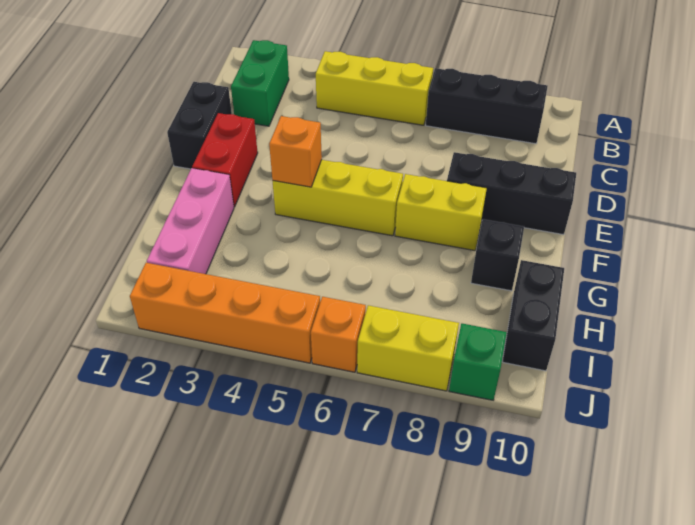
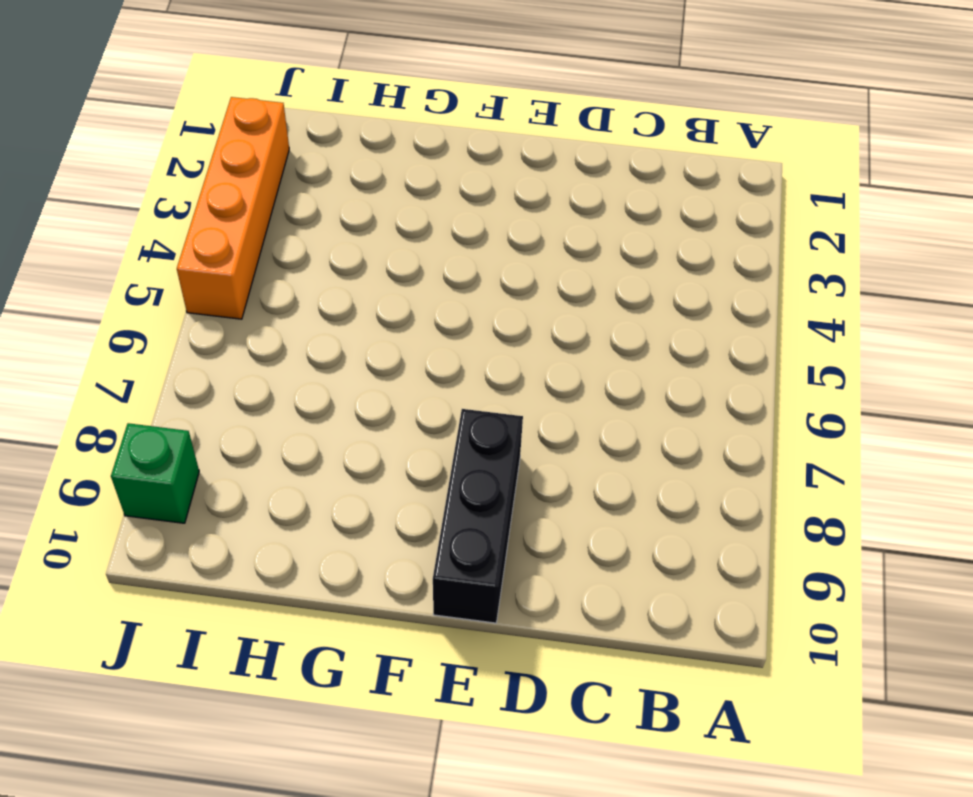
none -> green 1x2 brick [231,40,289,126]
none -> yellow 1x3 brick [316,51,433,125]
none -> black 1x3 brick [426,68,548,144]

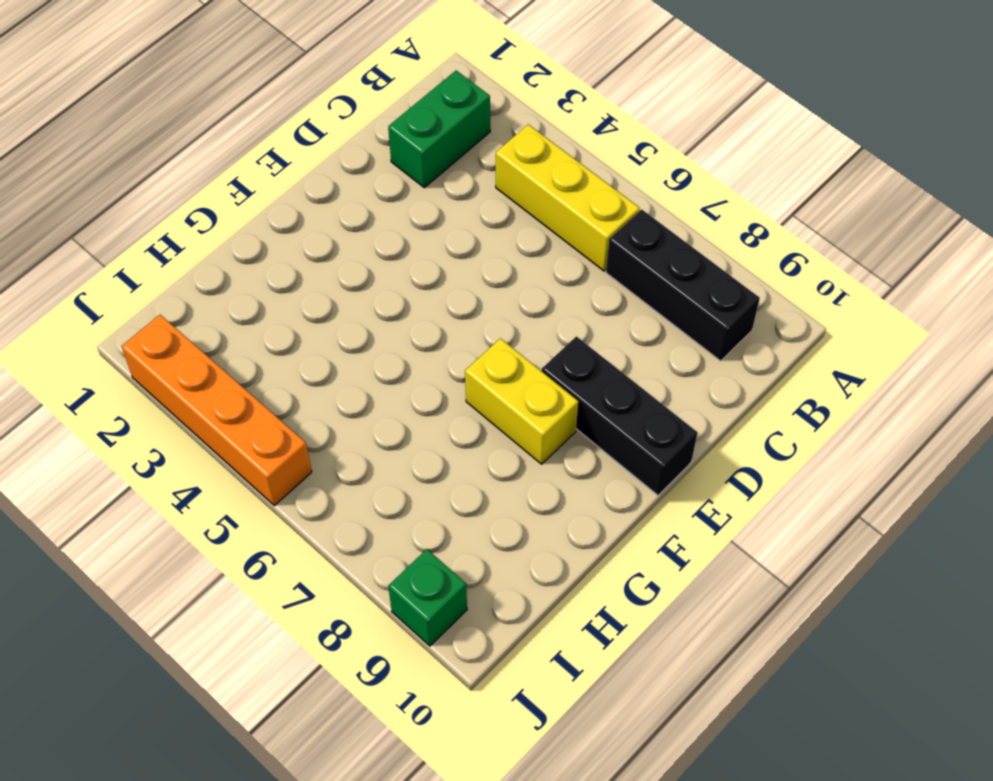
none -> black 1x2 brick [167,82,232,169]
none -> red 1x2 brick [192,113,258,207]
none -> yellow 1x3 brick [273,160,403,236]

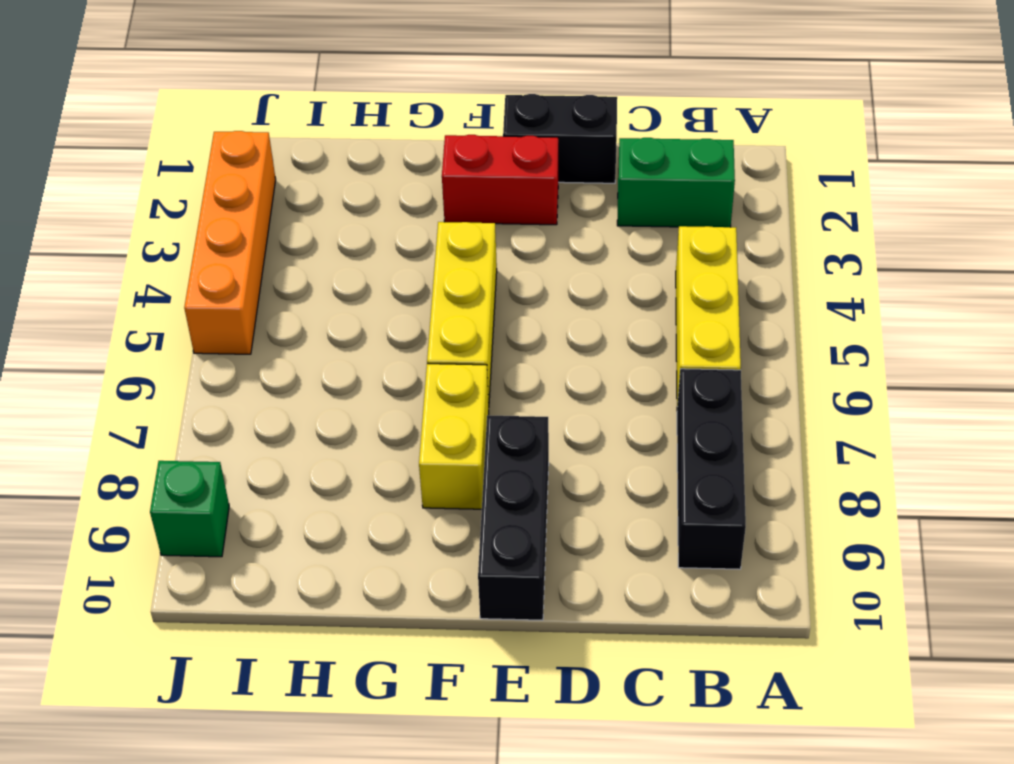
none -> pink 1x3 brick [147,168,234,274]
none -> black 1x1 brick [471,219,524,291]
none -> black 1x2 brick [502,260,564,371]

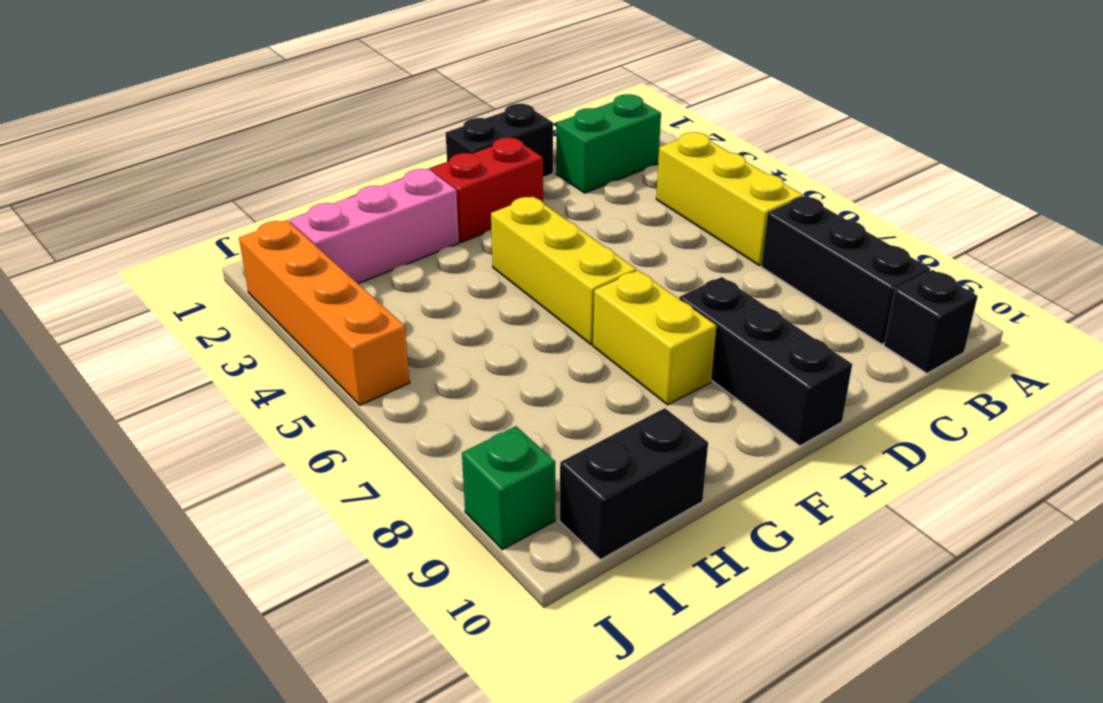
black 1x1 brick [884,270,978,373] -> black 1x1 brick moved to [471,219,524,291]
none -> orange 1x1 brick [311,297,366,372]
none -> yellow 1x2 brick [357,305,459,391]
none -> orange 1x1 brick [269,116,322,187]

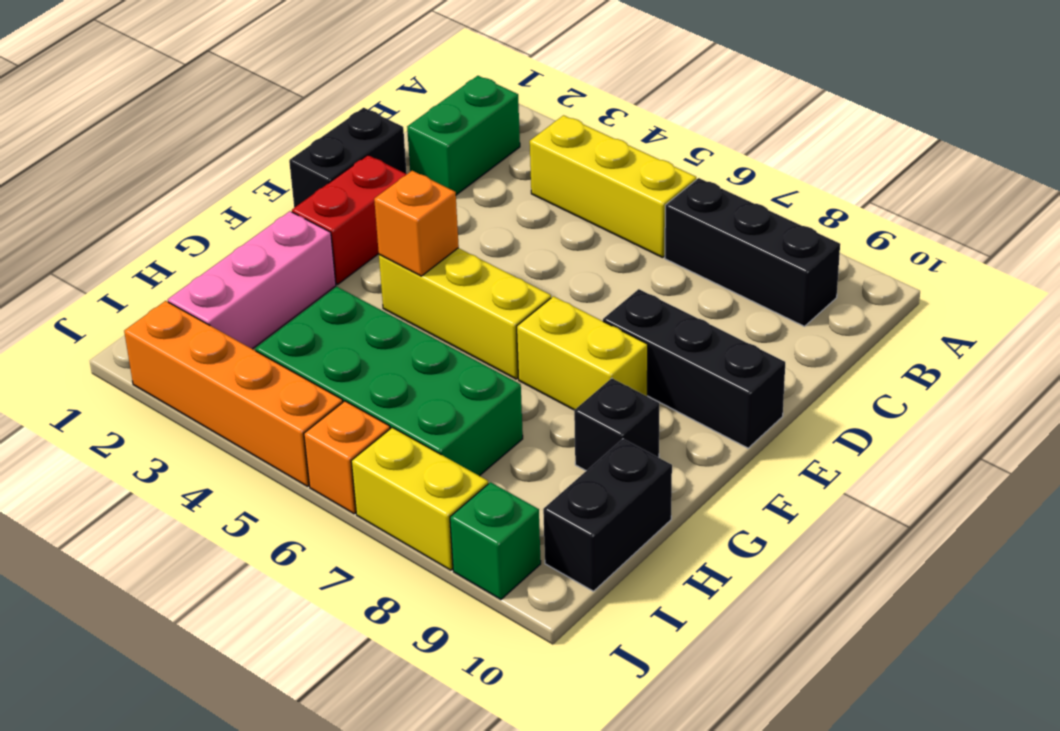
green 2x4 brick [255,287,523,476] -> none

